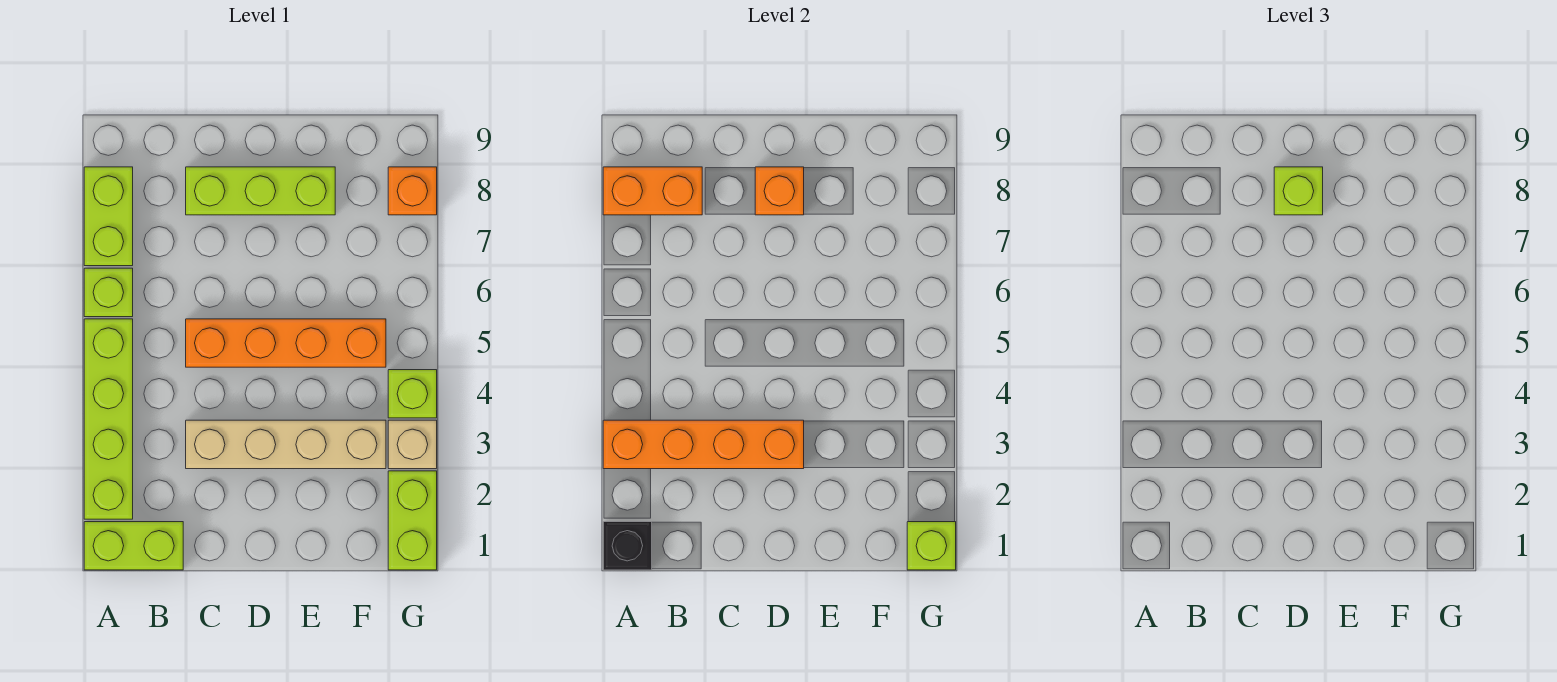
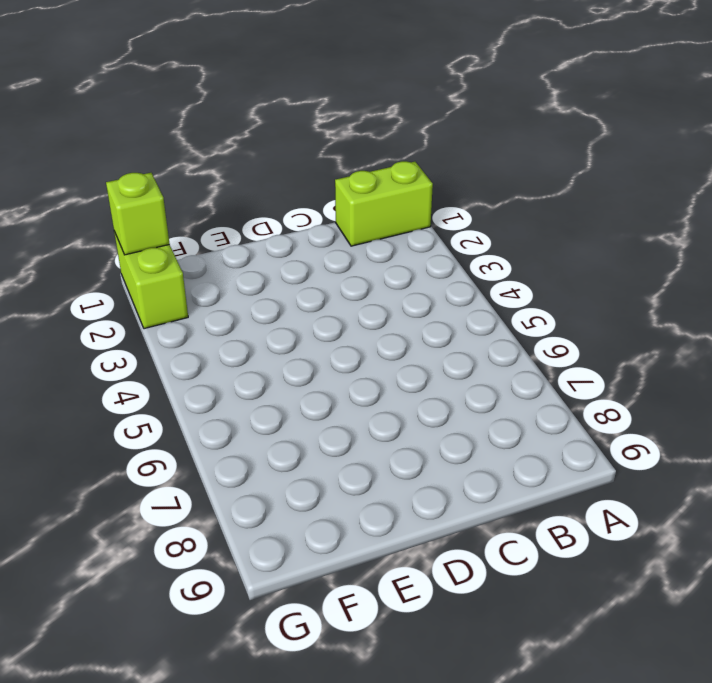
none -> lime 1x4 brick [84,319,133,519]
none -> lime 1x1 brick [84,268,133,317]
none -> lime 1x2 brick [84,167,133,266]

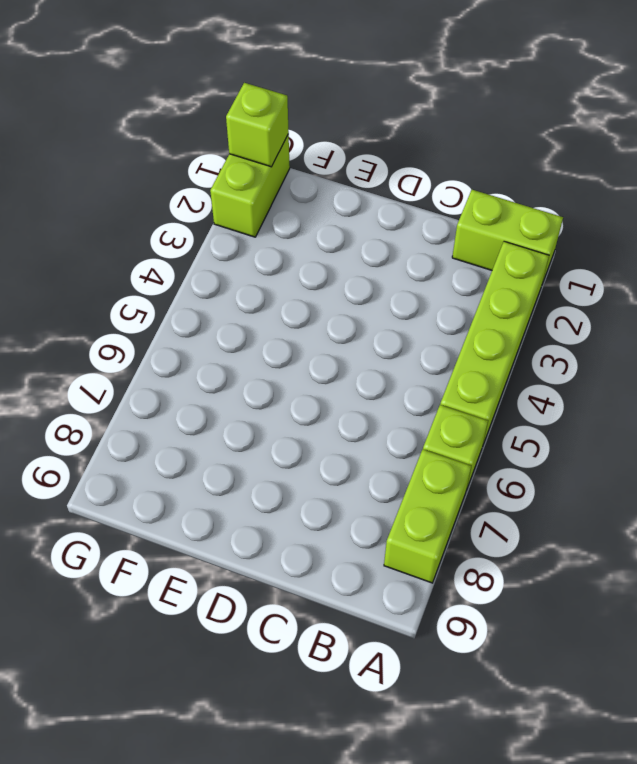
none -> tan 1x4 brick [186,420,386,469]
none -> orange 1x4 brick [186,319,386,367]
none -> lime 1x3 brick [186,167,335,215]

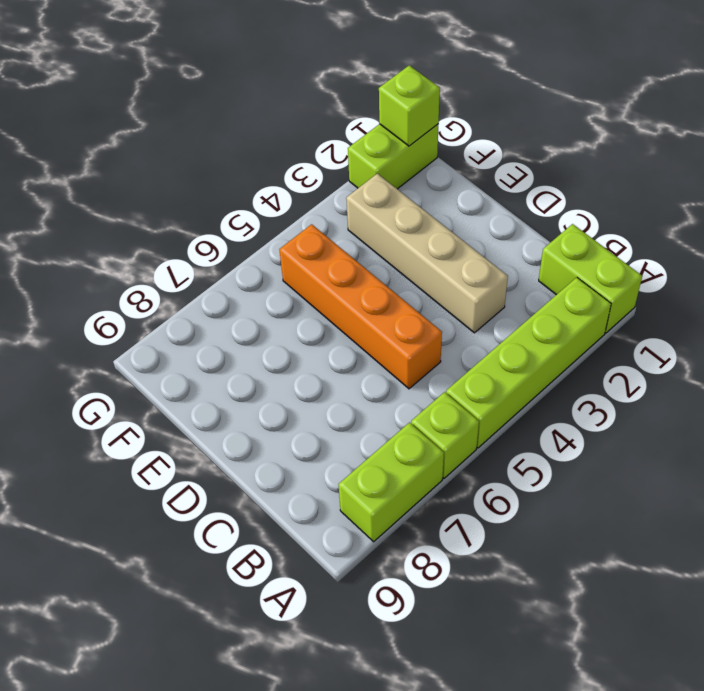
none -> lime 1x3 brick [186,167,335,215]
none -> tan 1x1 brick [388,420,437,469]
none -> lime 1x1 brick [388,370,437,418]

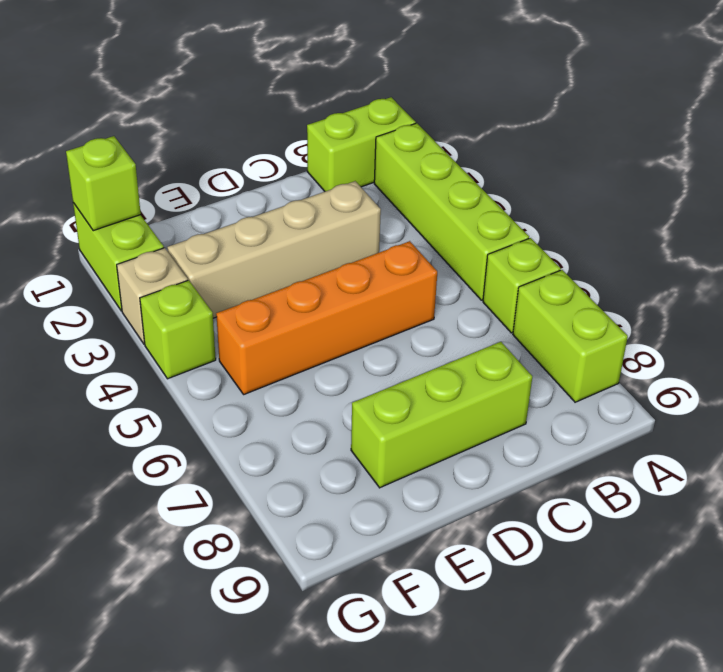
none -> orange 1x1 brick [388,167,437,215]
none -> black 1x1 brick [603,522,652,570]
none -> orange 1x4 brick [603,420,804,469]

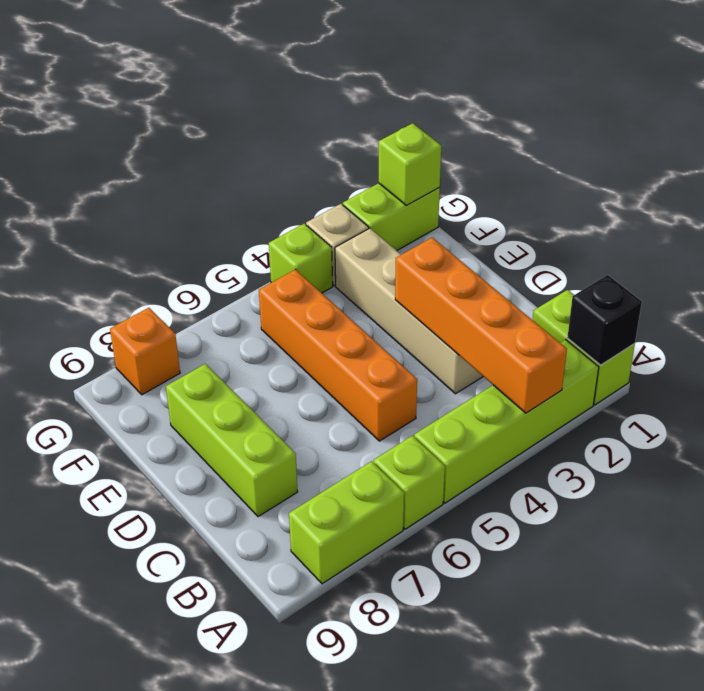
none -> orange 1x2 brick [603,167,702,215]
none -> orange 1x1 brick [755,167,804,215]
none -> lime 1x1 brick [1274,167,1323,215]

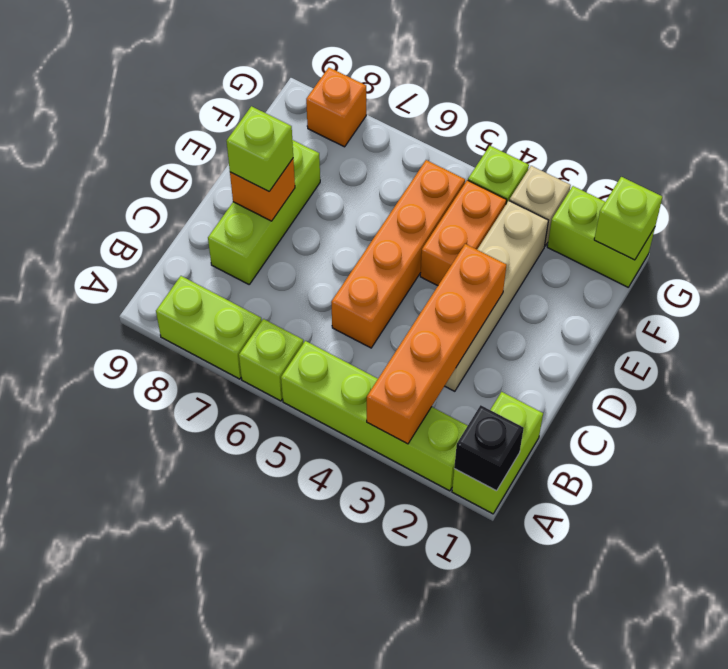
orange 1x2 brick [420,180,507,286] -> orange 1x2 brick moved to [603,167,702,215]

